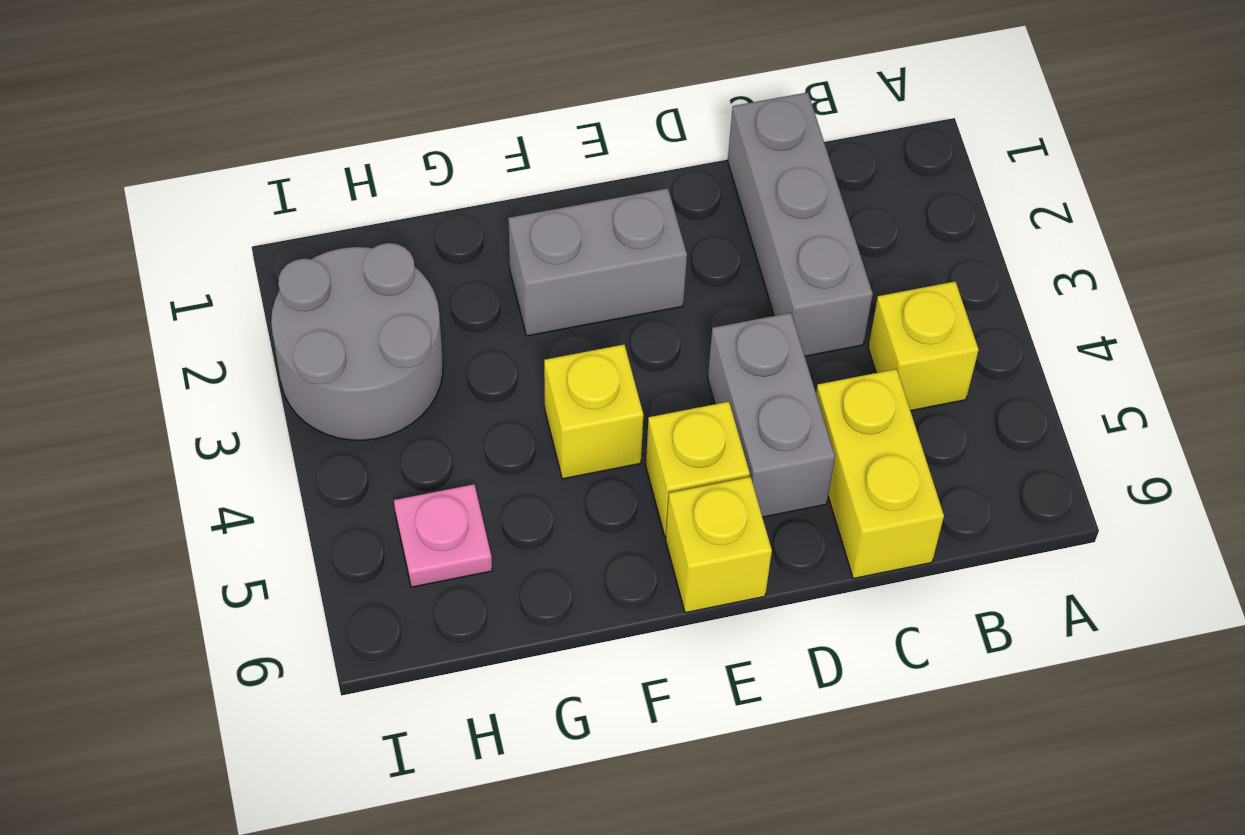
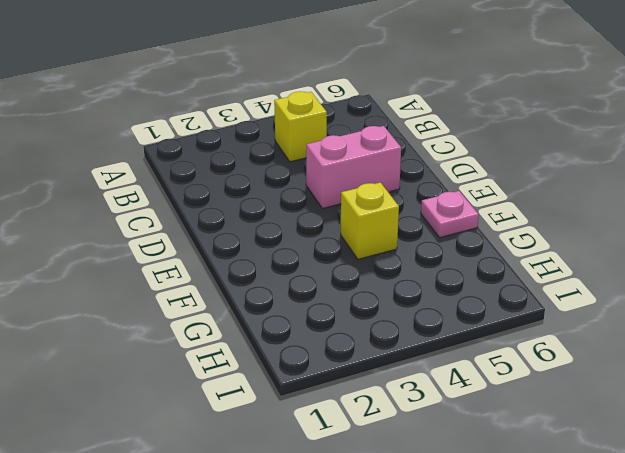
pink 1x2 brick [306,126,401,209] -> grey 1x2 brick [708,313,835,517]
pink 1x1 plate [421,191,479,238] -> pink 1x1 plate moved to [394,484,492,587]
none -> grey 1x3 brick [728,92,873,356]
none -> yellow 1x2 brick [816,369,944,579]

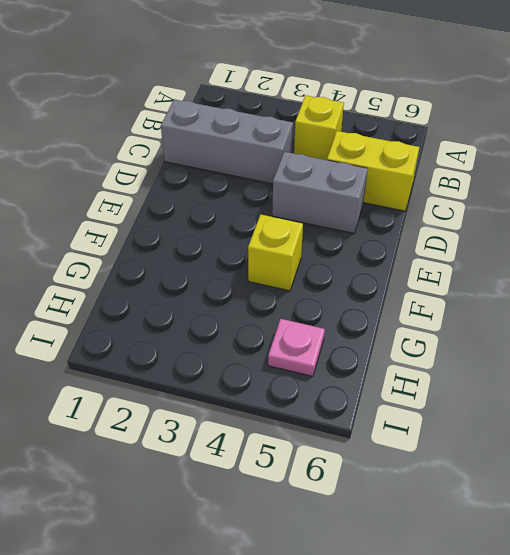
none -> grey 1x2 brick [508,188,687,336]
none -> yellow 1x1 brick [646,402,750,537]

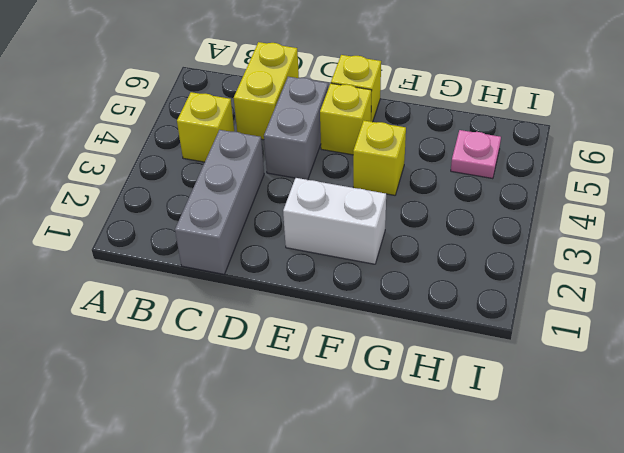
white 1x2 brick [283,178,386,264] -> grey 1x2 brick [508,188,687,336]
none -> grey 2x2 round brick [271,243,443,440]

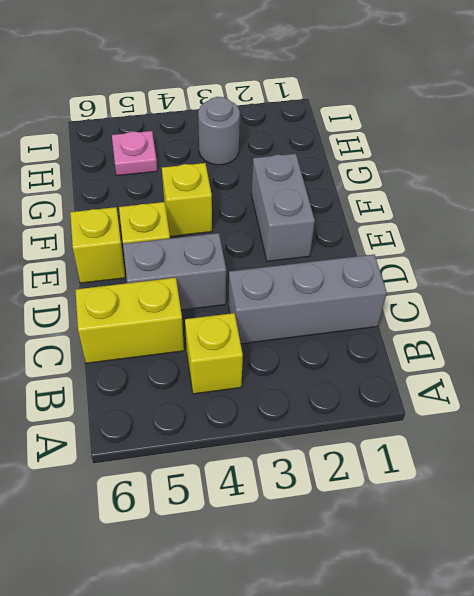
grey 1x1 round brick [198,97,240,165] -> grey 2x2 round brick [271,243,443,440]

